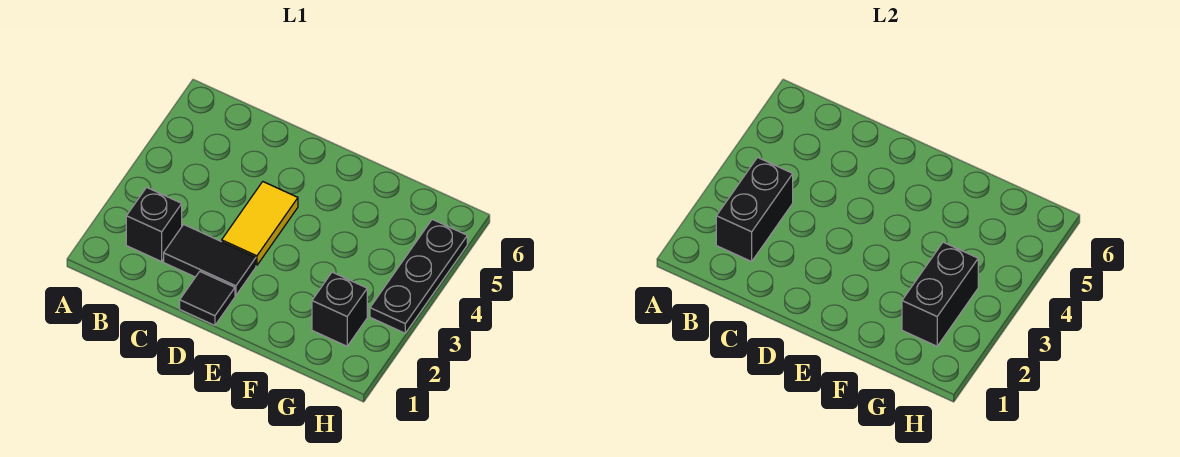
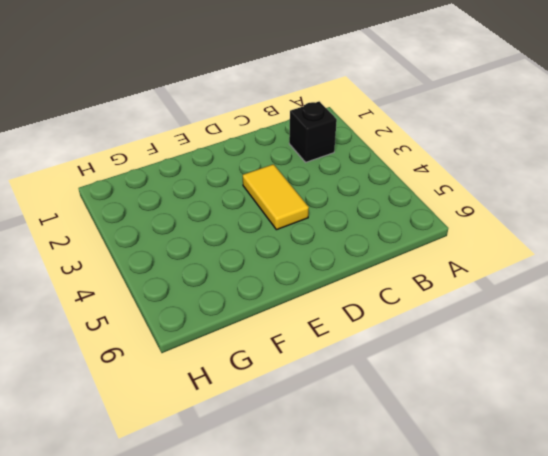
none -> black 1x2 tile [164,224,256,295]
none -> black 1x1 tile [180,272,235,325]

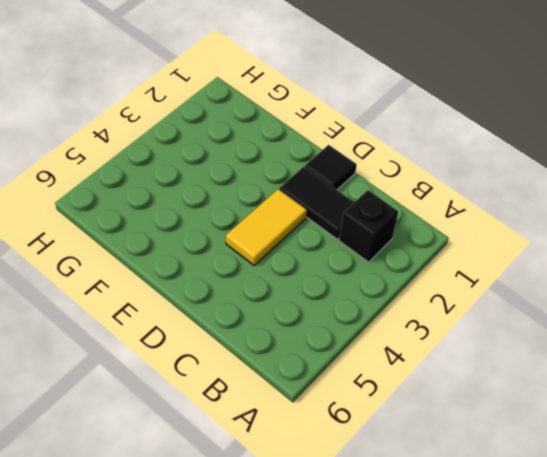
none -> black 1x1 brick [312,272,367,346]
none -> black 1x3 plate [370,219,467,333]

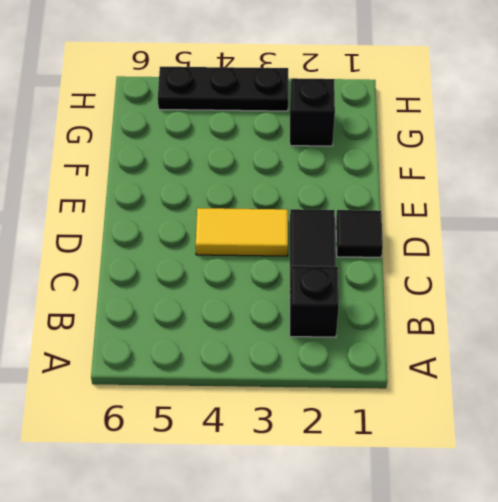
none -> black 1x2 brick [716,157,793,262]
none -> black 1x2 brick [902,242,978,346]

